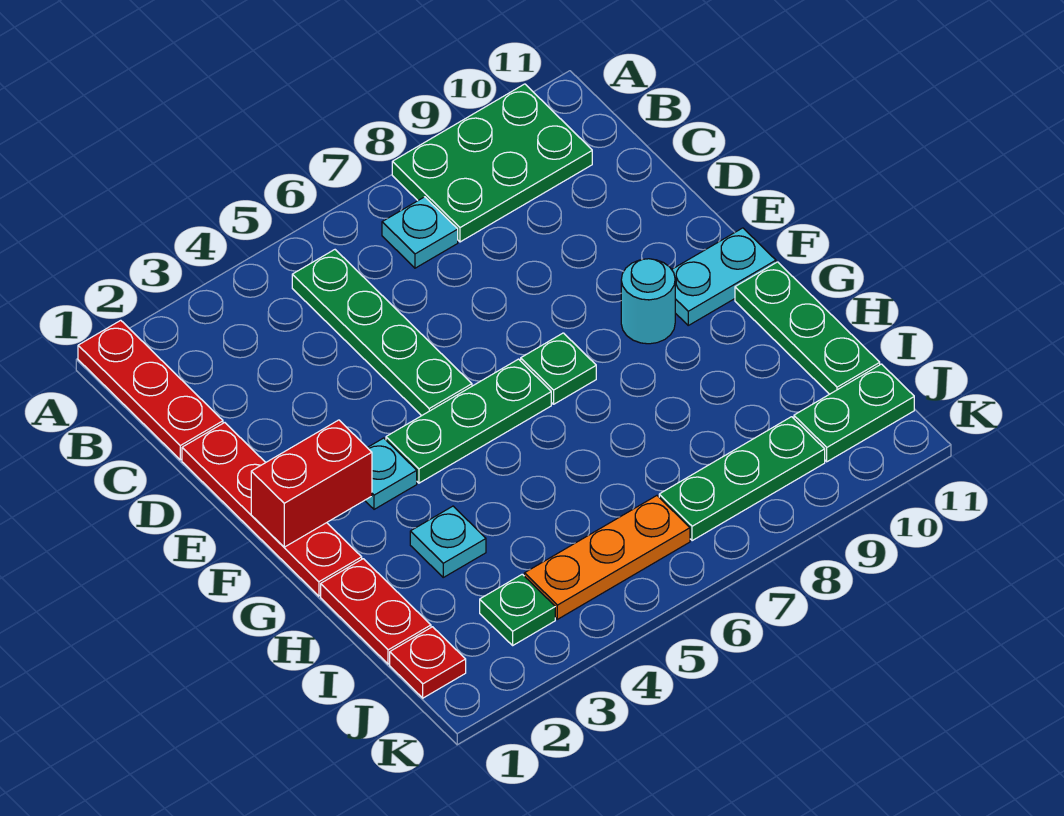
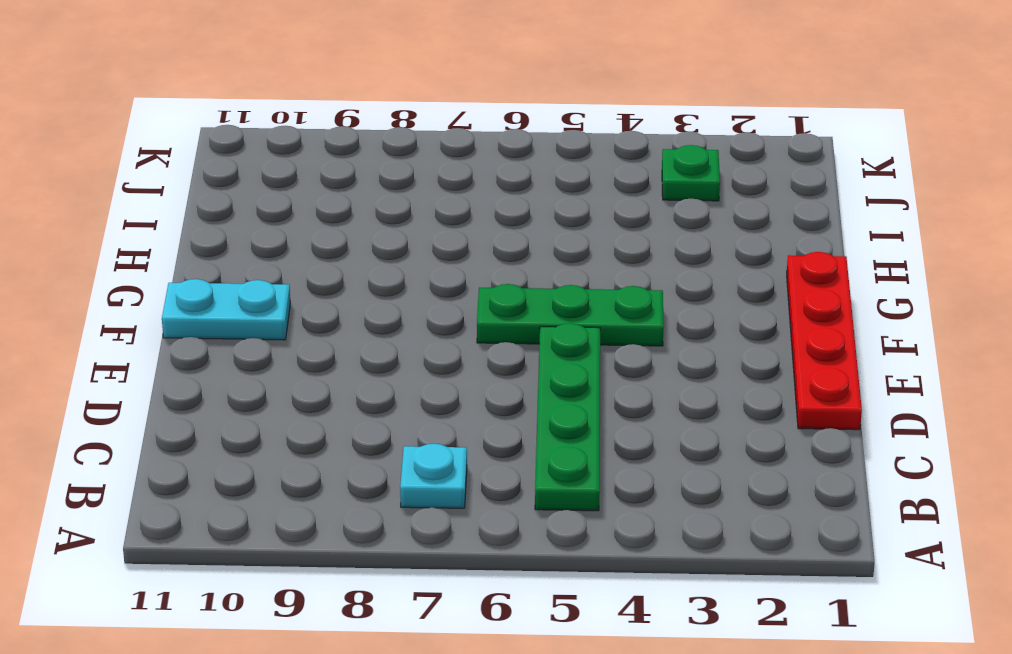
none -> red 1x3 plate [78,320,223,460]
none -> green 2x3 plate [392,84,592,242]
none -> cyan 1x1 plate [365,438,417,509]

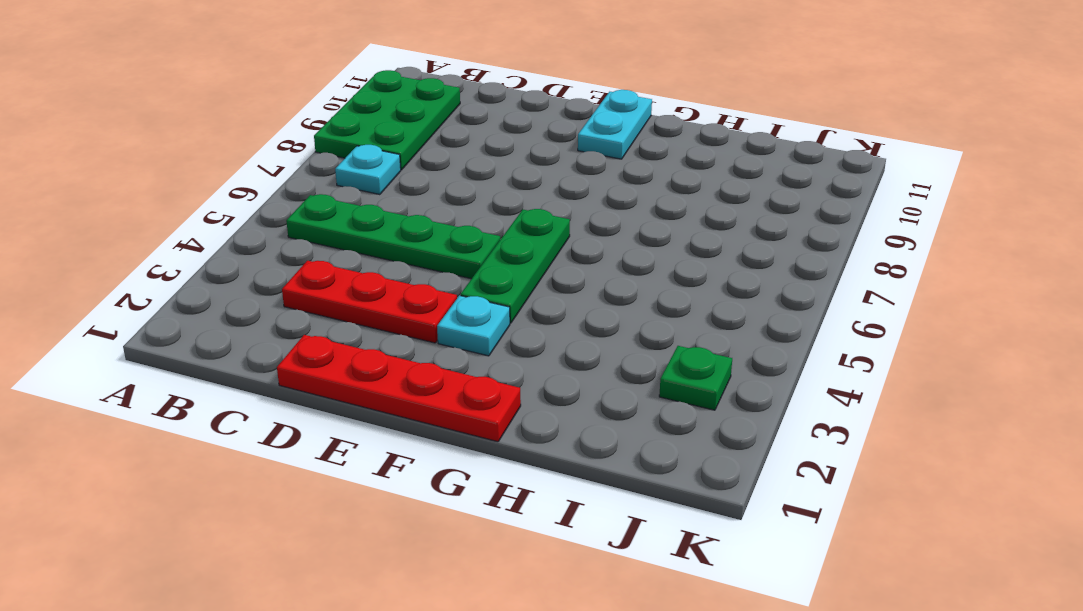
red 1x3 plate [282,261,457,343] -> red 1x3 plate moved to [78,320,223,460]
none -> green 1x1 plate [521,333,596,404]
none -> cyan 1x1 round brick [621,259,675,344]
none -> green 1x3 plate [735,262,880,394]

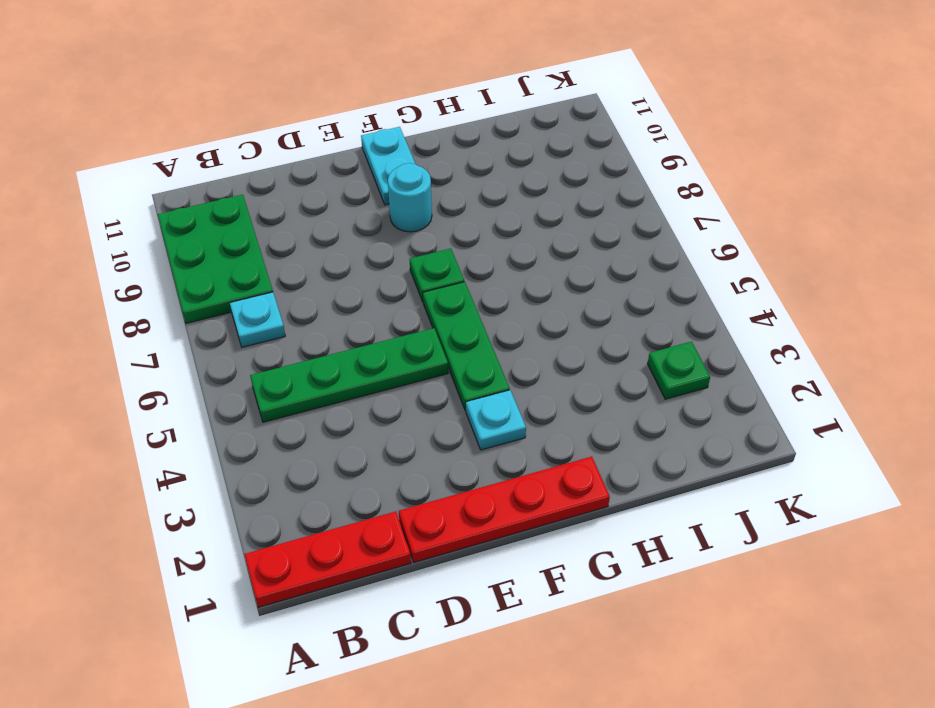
none -> green 1x3 plate [735,262,880,394]
none -> red 1x2 plate [321,559,431,664]
none -> cyan 1x1 plate [410,506,486,577]

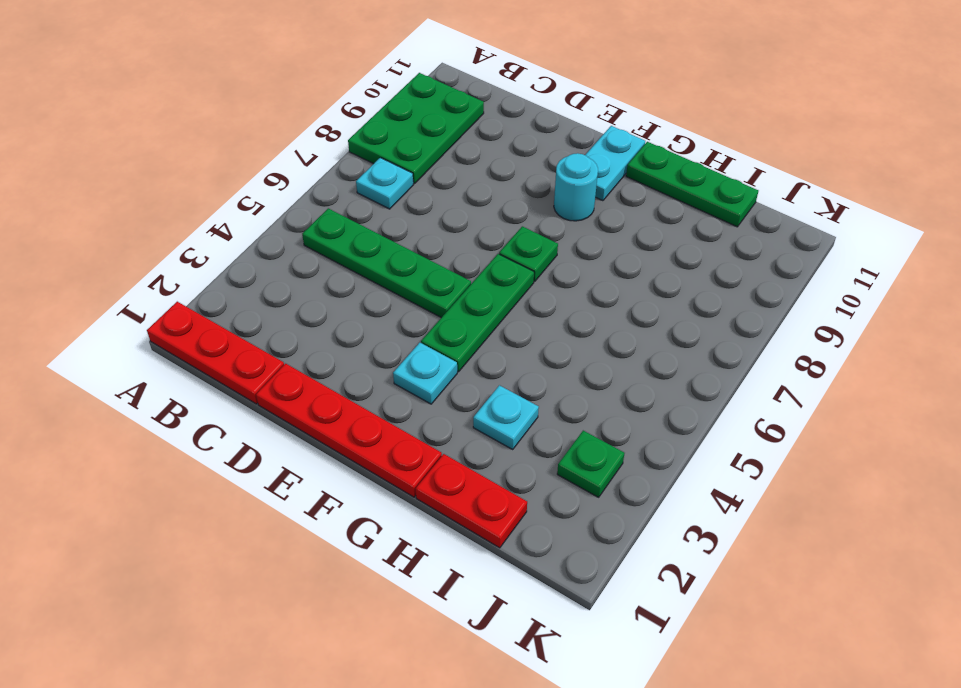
none -> red 1x1 plate [390,627,466,698]
none -> orange 1x3 plate [524,496,690,619]
none -> green 1x3 plate [659,417,825,541]

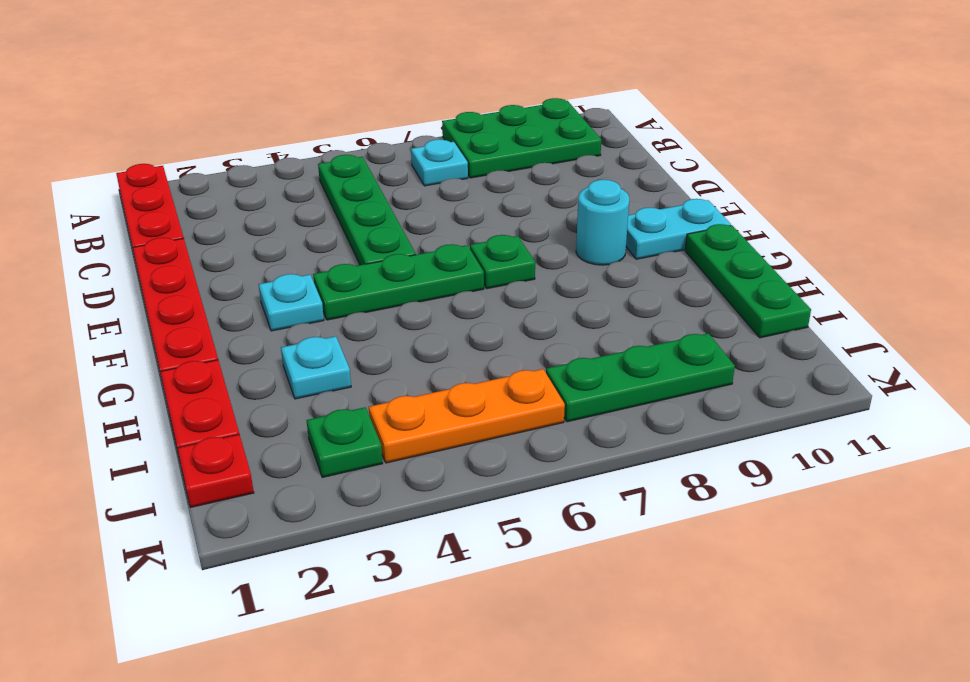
none -> green 1x2 plate [794,364,914,462]
none -> red 1x2 brick [251,420,372,547]

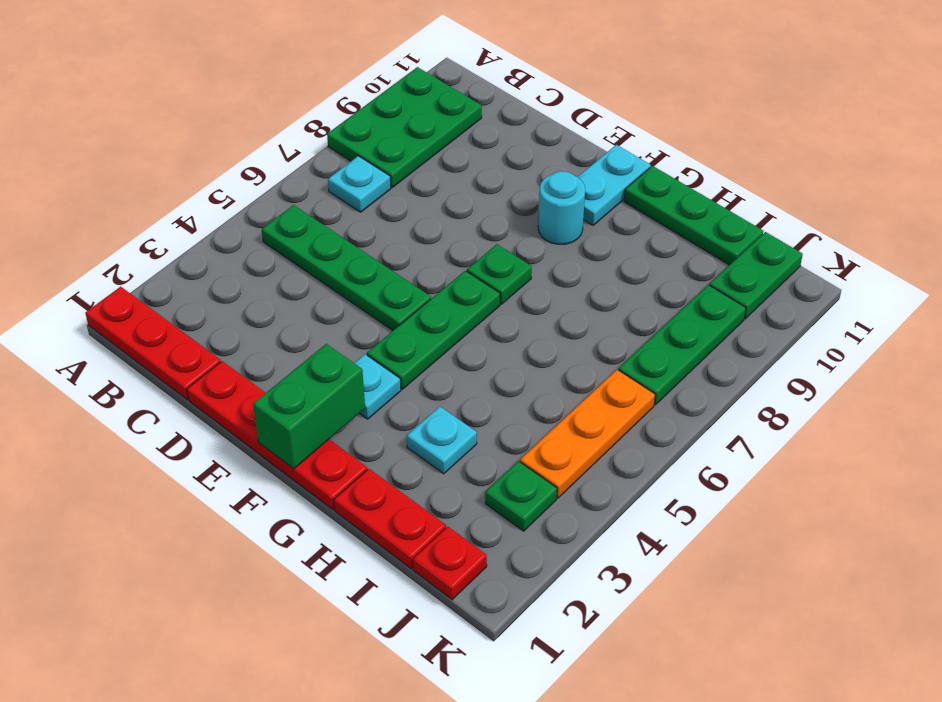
green 1x2 brick [253,344,365,469] -> red 1x2 brick [251,420,372,547]

